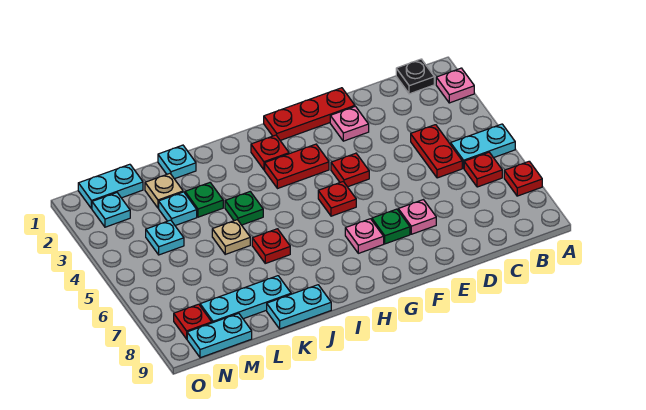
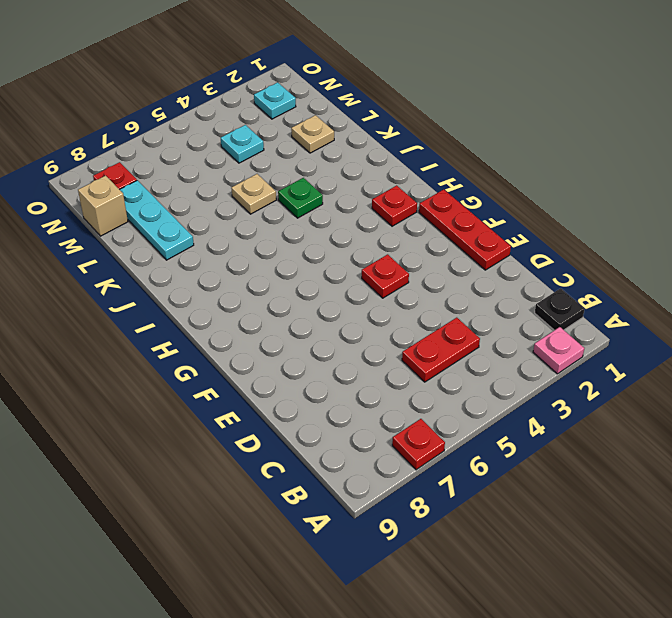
tan 1x1 brick [78,176,128,236] -> cyan 1x2 plate [187,313,252,358]
none -> cyan 1x2 plate [451,124,515,168]
none -> red 1x1 plate [464,152,502,187]
none -> pink 1x1 plate [330,106,369,141]

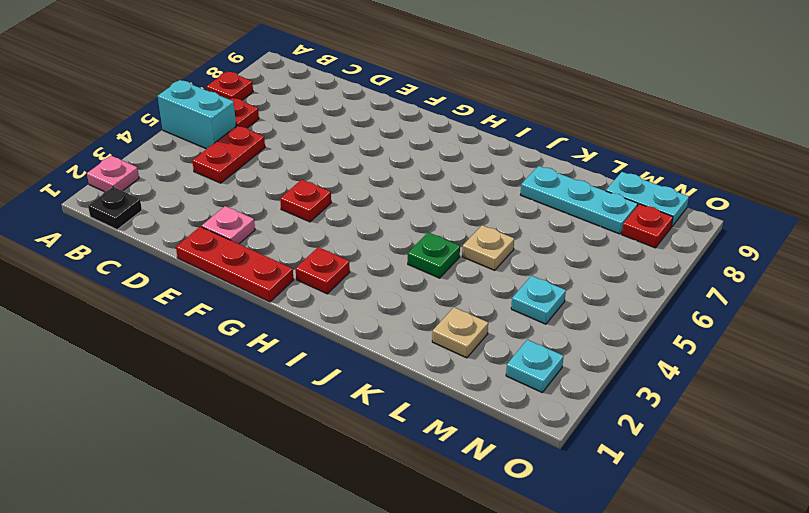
cyan 1x2 brick [158,80,236,149] -> cyan 1x2 plate [451,124,515,168]
none -> pink 1x1 plate [398,200,436,234]
none -> green 1x1 plate [372,209,410,244]
none -> red 1x2 plate [265,144,329,189]

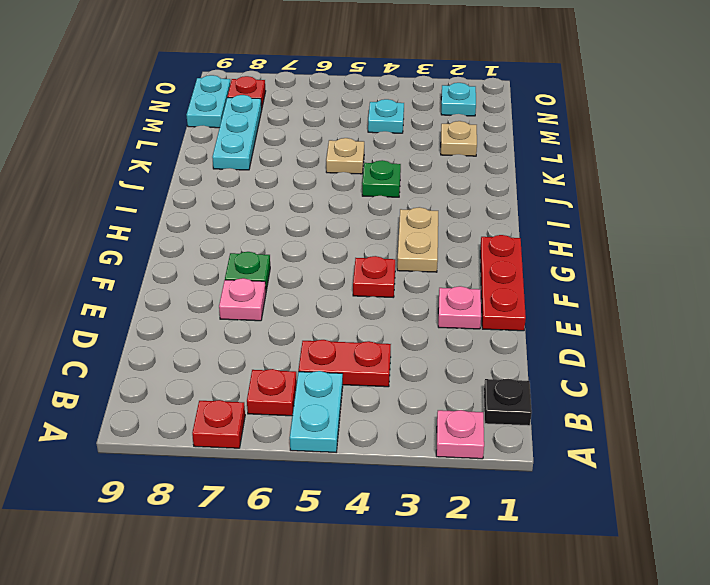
tan 1x2 plate [397,207,438,272] -> red 1x2 plate [265,144,329,189]
none -> red 1x1 plate [318,182,356,216]
none -> pink 1x1 plate [345,219,384,253]
none -> red 1x1 plate [251,135,289,170]

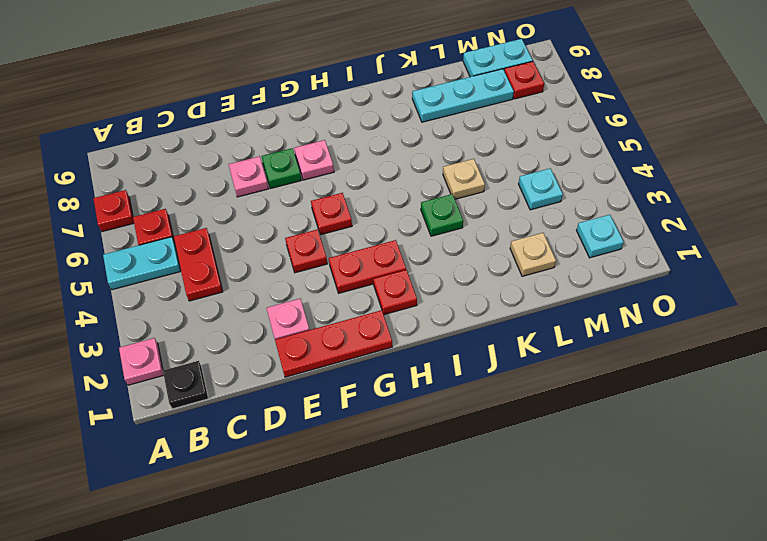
none -> red 1x1 plate [252,229,290,263]
none -> cyan 1x2 plate [267,285,331,329]
none -> cyan 1x1 plate [158,145,196,179]

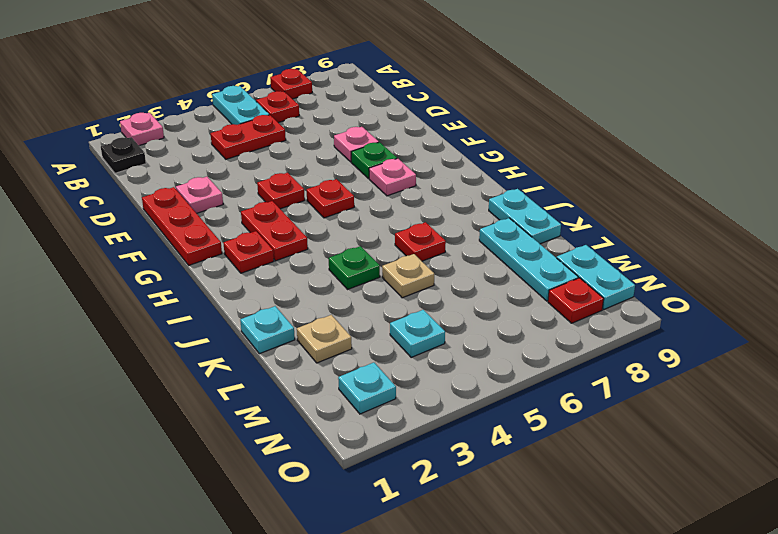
none -> green 1x1 plate [185,183,223,217]
none -> cyan 1x1 plate [159,192,197,225]
none -> cyan 1x2 plate [78,164,143,209]

